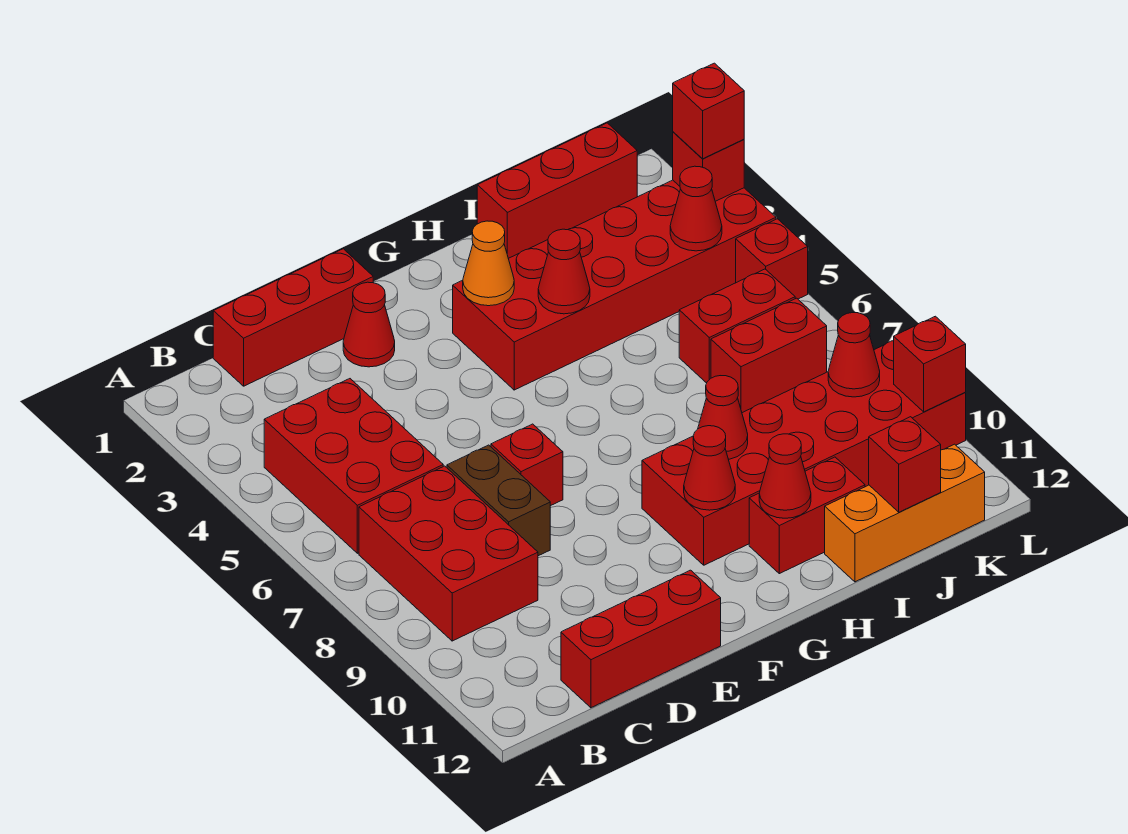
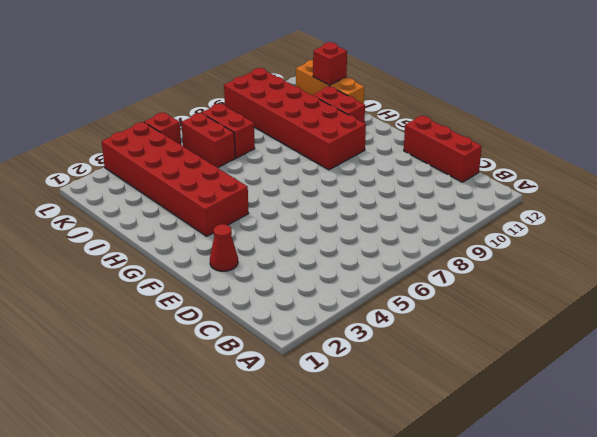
none -> red 2x3 brick [264,379,443,553]
none -> red 2x3 brick [359,466,538,641]
none -> red 1x3 brick [213,249,373,386]

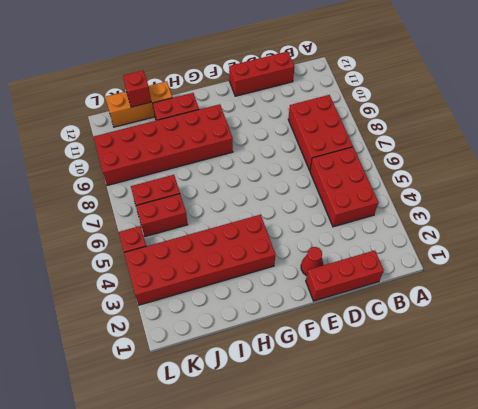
none -> brown 1x2 brick [447,445,550,556]
none -> red 1x1 brick [491,424,563,506]
none -> red 1x3 brick [477,123,637,258]

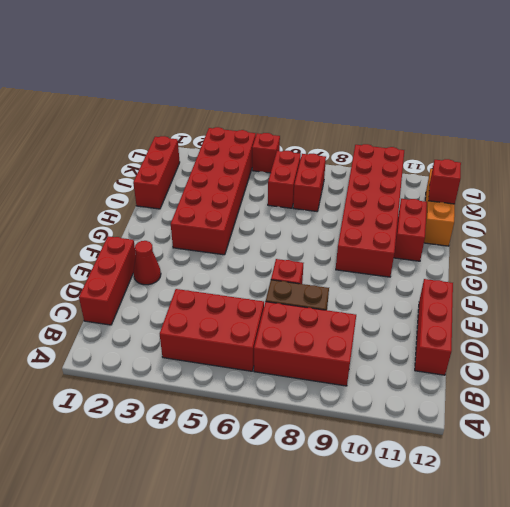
none -> orange 1x1 cone [463,221,514,306]
none -> red 1x1 cone [684,426,735,510]
none -> red 1x1 cone [538,229,590,314]

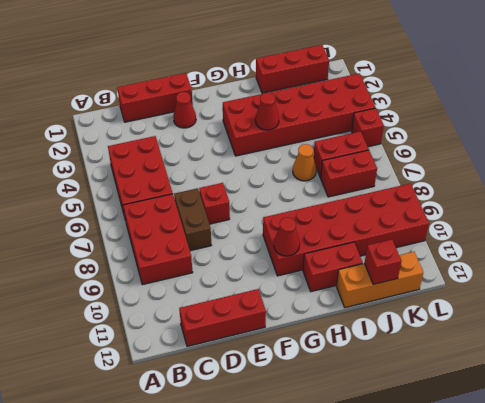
orange 1x1 cone [293,144,316,181] -> orange 1x1 cone moved to [463,221,514,306]
none -> red 1x1 cone [698,376,748,459]
none -> red 1x1 cone [759,434,811,518]
none -> red 1x1 cone [670,166,722,251]

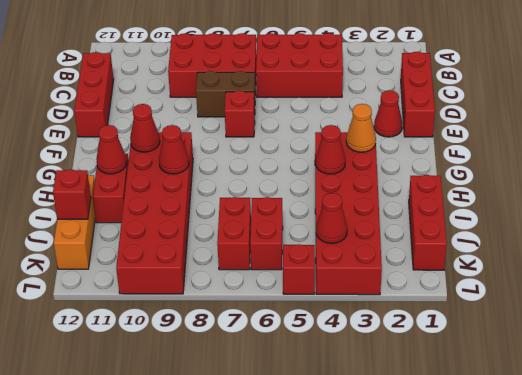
none -> red 1x1 cone [828,313,880,397]
none -> red 1x1 brick [673,132,744,201]
none -> red 1x1 brick [894,316,966,412]

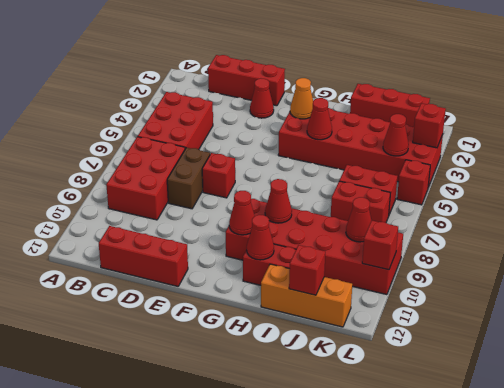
none -> red 1x1 brick [673,63,744,159]

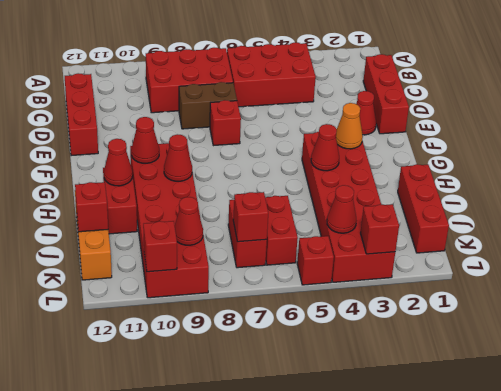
red 1x1 brick [233,192,268,242] -> red 1x1 brick moved to [673,63,744,159]

